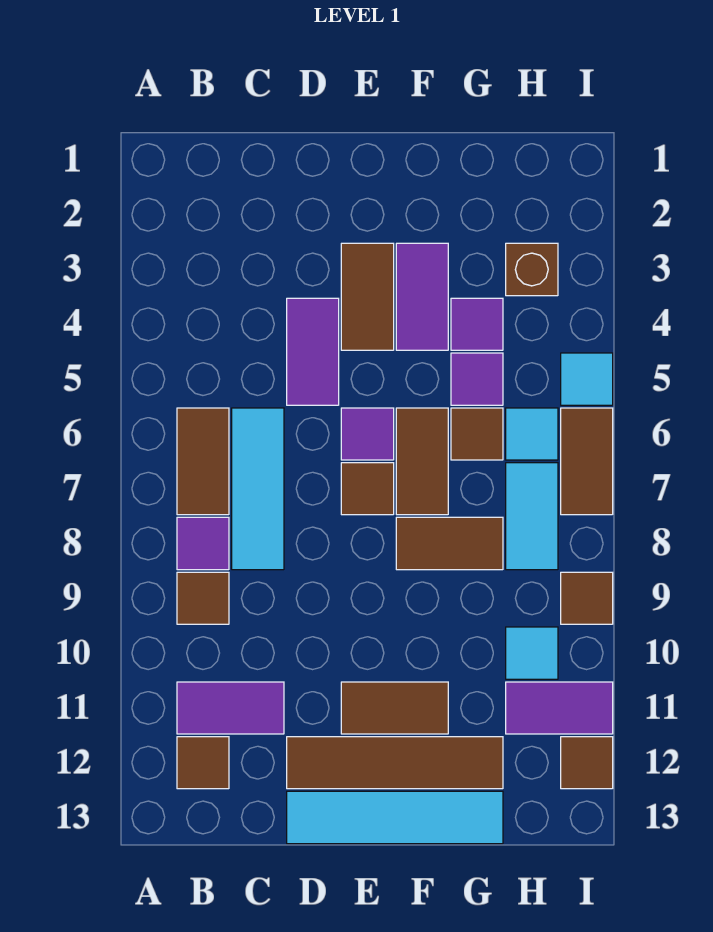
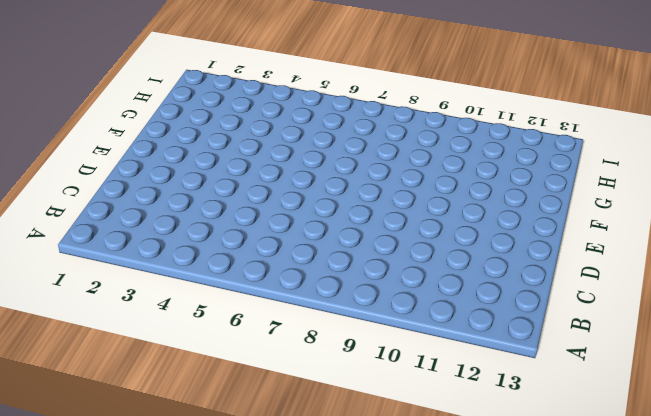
none -> brown 1x2 tile [177,408,229,515]
none -> purple 1x1 tile [177,517,229,570]
none -> brown 1x1 tile [177,572,229,624]

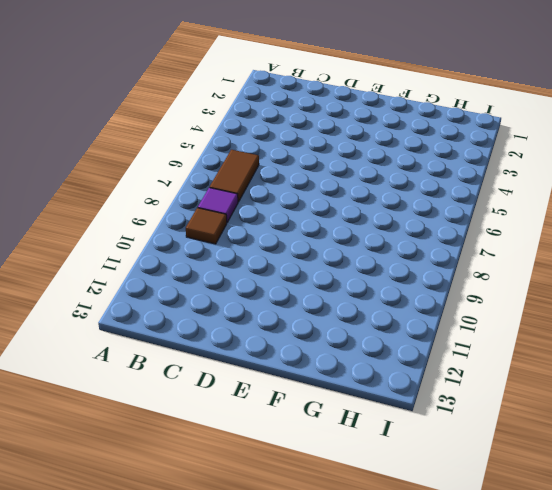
none -> purple 1x2 tile [177,682,284,734]
none -> brown 1x1 tile [177,737,229,789]
none -> cyan 1x3 tile [232,408,284,570]

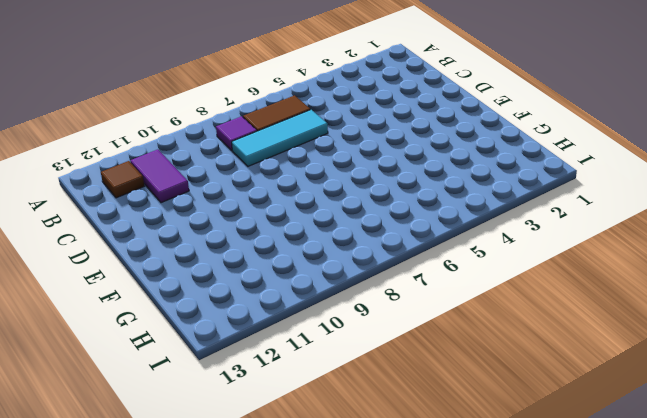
none -> brown 1x1 tile [177,572,229,624]
none -> purple 1x2 tile [287,298,339,405]
none -> brown 1x4 tile [287,737,503,789]

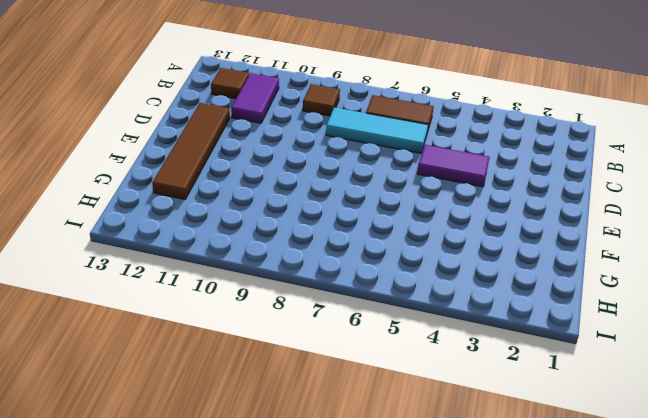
none -> purple 1x1 tile [177,517,229,570]
none -> cyan 1x4 tile [287,791,503,844]
none -> brown 1x2 tile [341,243,394,350]

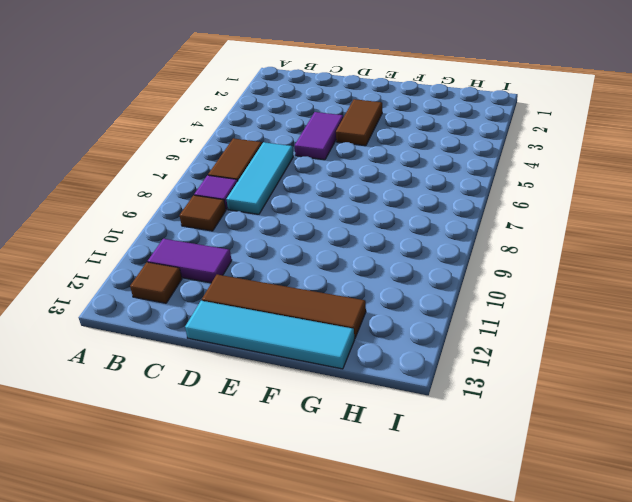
none -> purple 1x1 tile [341,408,394,460]
none -> brown 1x1 tile [341,463,394,515]
none -> brown 1x2 tile [341,682,448,734]

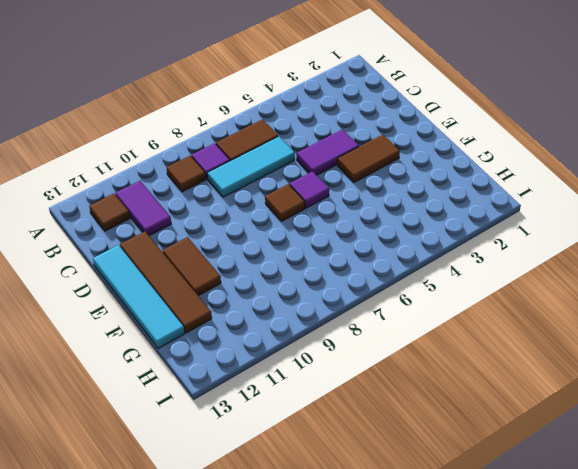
none -> purple 1x2 tile [396,243,448,350]
none -> brown 1x2 tile [396,408,448,515]
none -> brown 1x2 tile [396,517,503,570]

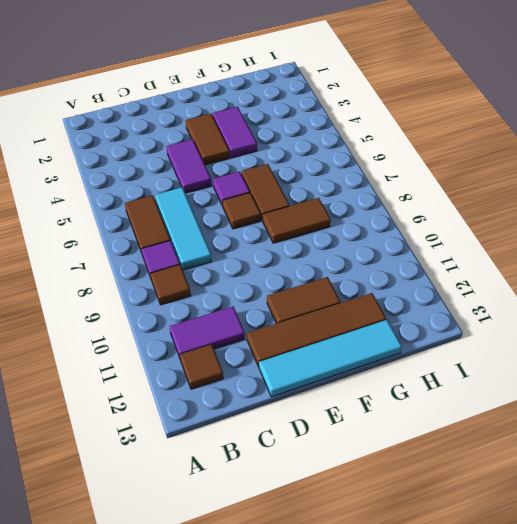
none -> purple 1x1 tile [451,298,503,350]
none -> purple 1x1 tile [451,353,503,405]
none -> brown 1x1 tile [451,408,503,460]

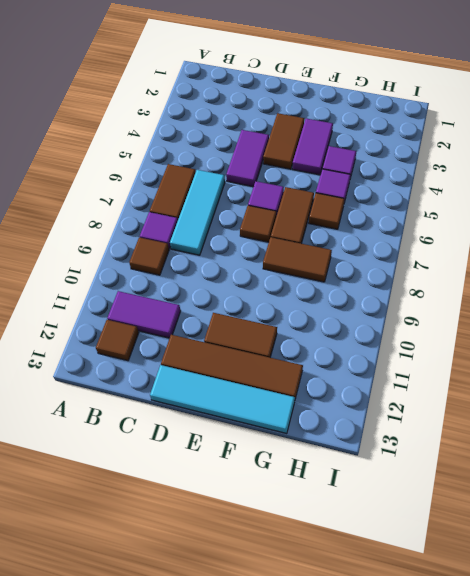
none -> brown 1x1 brick [506,243,558,296]
none -> cyan 1x1 tile [506,408,558,460]
none -> cyan 1x2 tile [506,463,558,570]

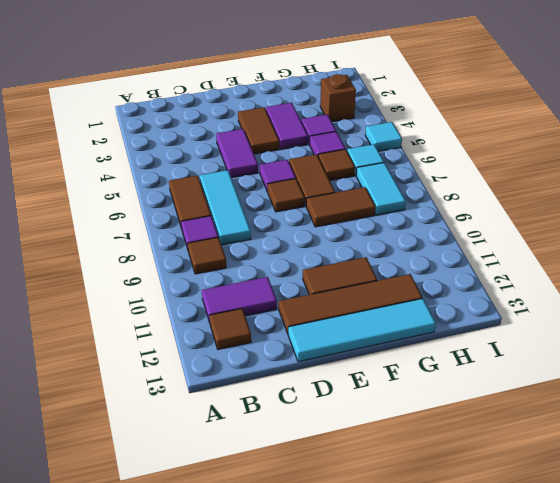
none -> cyan 1x1 tile [506,627,558,679]
none -> purple 1x2 tile [506,682,613,734]
none -> brown 1x2 tile [561,408,613,515]

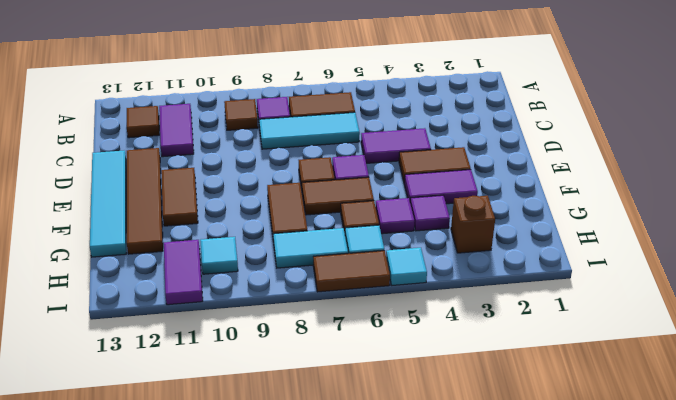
none -> brown 1x1 tile [561,572,613,624]
none -> brown 1x1 tile [561,737,613,789]

